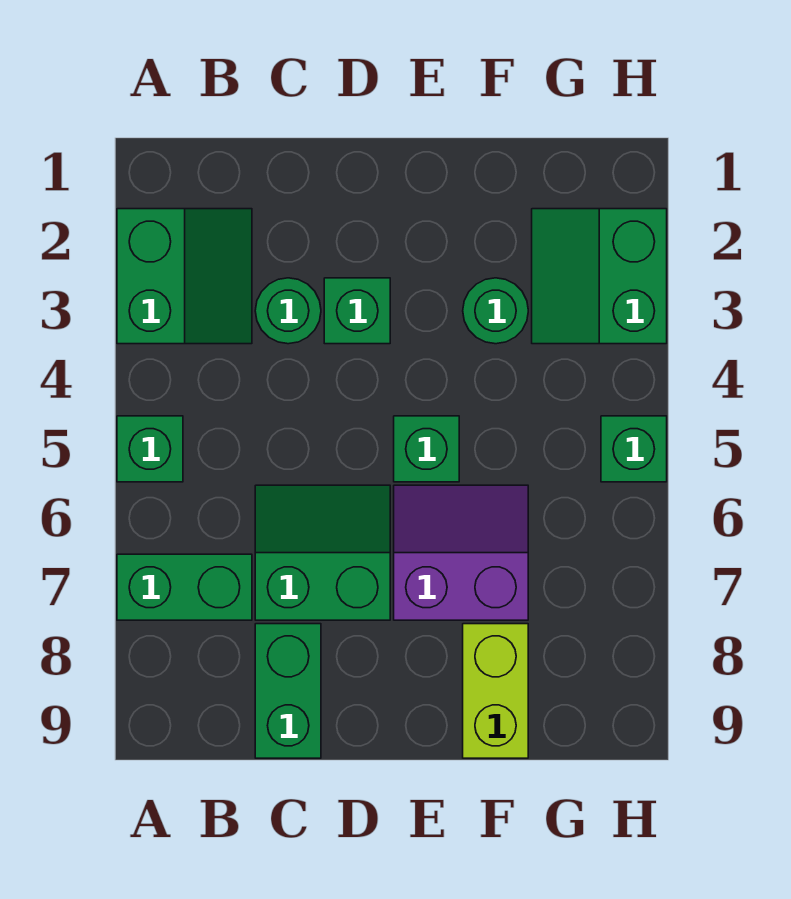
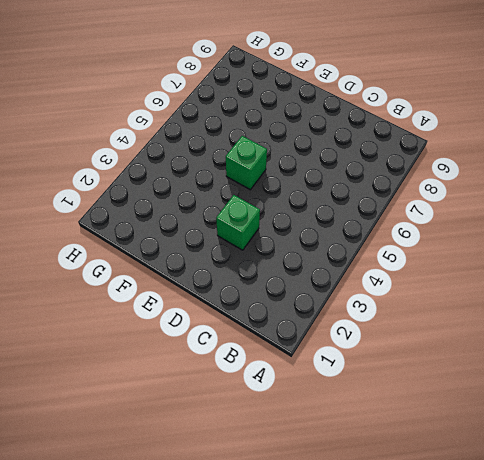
none -> green 2x2 slope [117,209,252,344]
none -> green 1x1 brick [117,416,183,482]
none -> green 1x2 brick [117,554,252,620]

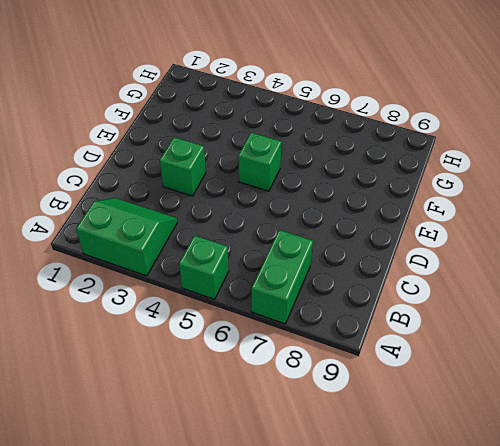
none -> green 1x1 round brick [255,278,321,344]
none -> green 2x2 slope [255,485,390,620]
none -> green 1x2 brick [255,624,321,758]

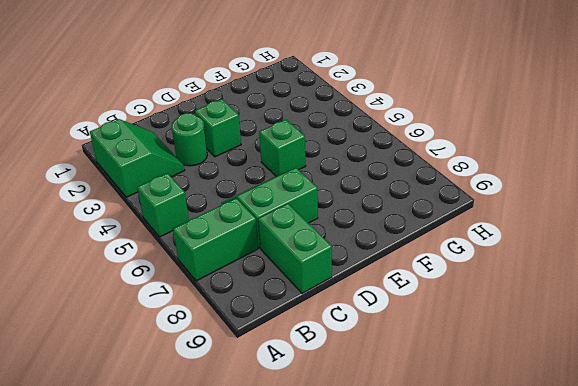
none -> purple 2x2 slope [394,485,528,620]
none -> green 1x1 round brick [463,278,528,344]
none -> lime 1x2 brick [463,624,528,758]

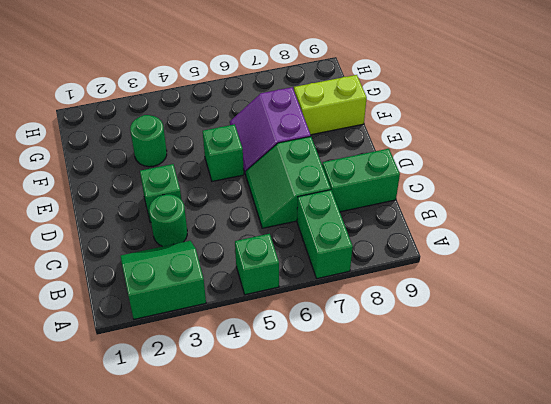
none -> green 2x2 slope [532,209,667,344]
none -> green 1x1 brick [601,416,667,482]

